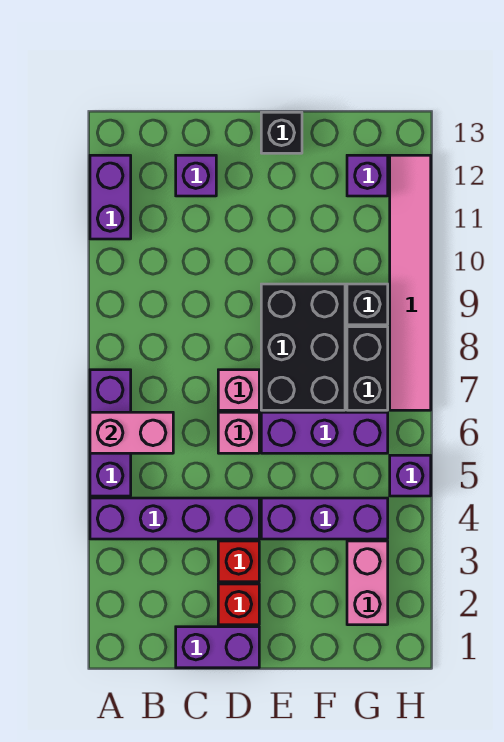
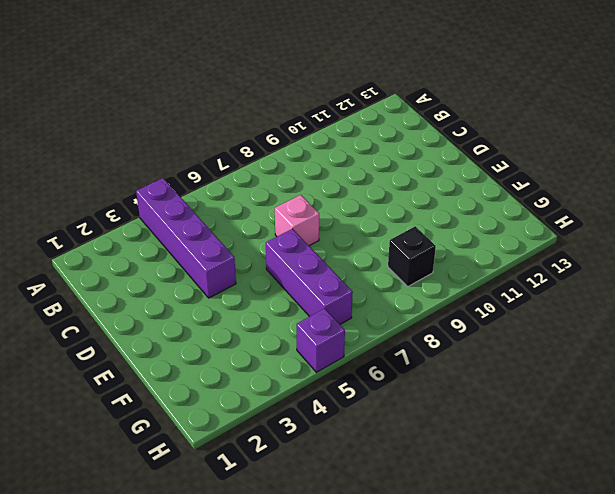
none -> purple 1x3 brick [90,370,131,496]
none -> purple 1x2 brick [90,155,131,239]
none -> purple 1x2 brick [176,627,259,668]

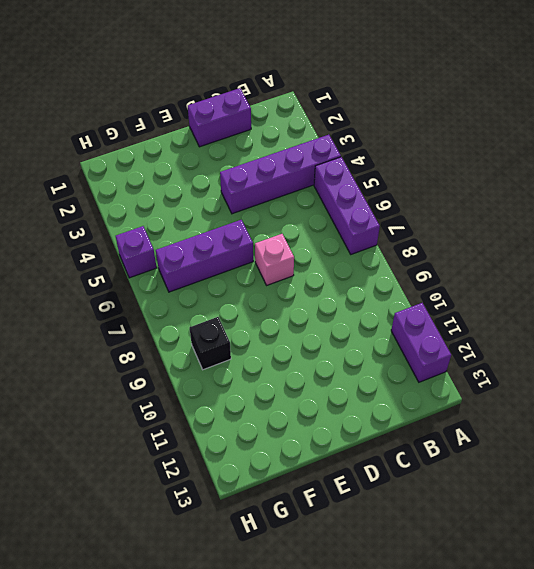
none -> purple 1x1 brick [176,155,216,196]
none -> red 1x1 brick [218,584,259,625]
none -> red 1x1 brick [218,541,259,582]

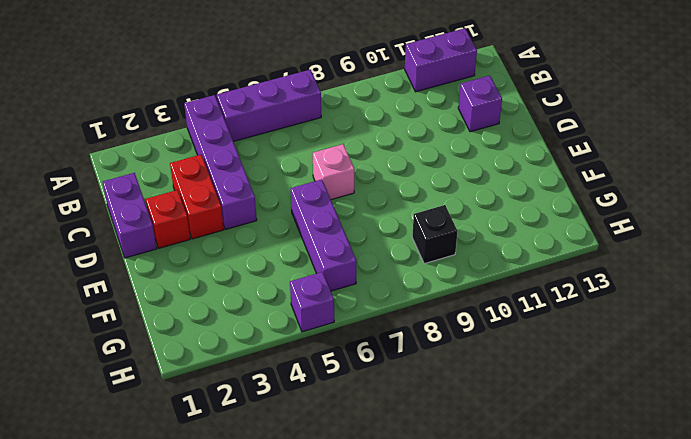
red 1x2 brick [170,155,224,239] -> red 1x1 brick [218,541,259,582]
none -> pink 1x1 brick [218,412,259,453]
none -> purple 1x3 brick [261,498,388,539]
none -> black 2x3 brick [261,284,345,410]

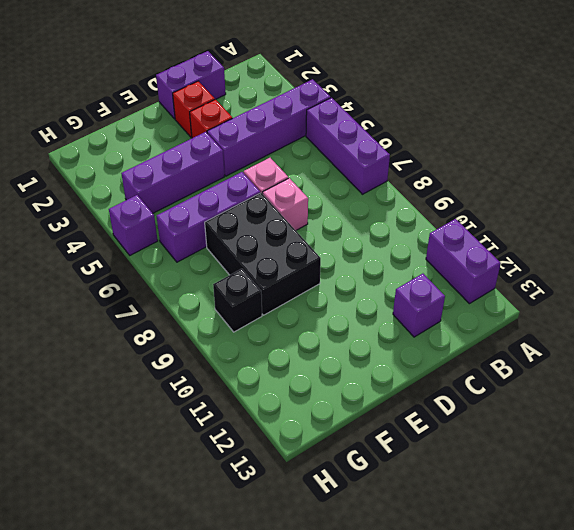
none -> black 1x1 brick [261,112,302,153]
none -> pink 1x2 brick [347,541,388,625]
none -> black 1x2 brick [347,327,388,410]

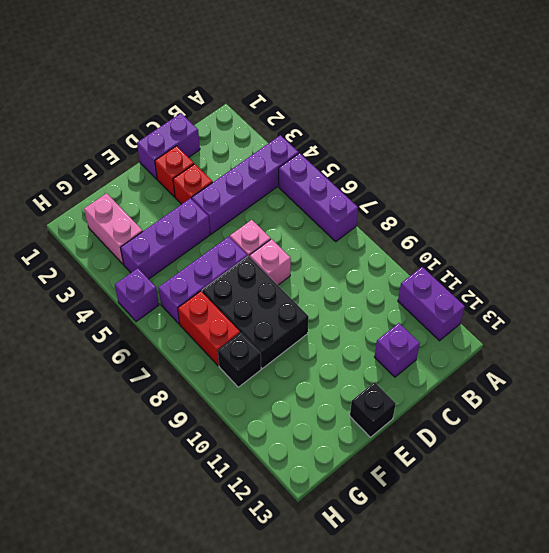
red 1x2 brick [178,291,240,366] -> black 1x2 brick [347,327,388,410]
none -> purple 1x1 brick [347,155,388,196]
none -> pink 1x6 tile [390,155,431,410]
none -> pink 1x2 brick [90,412,173,453]

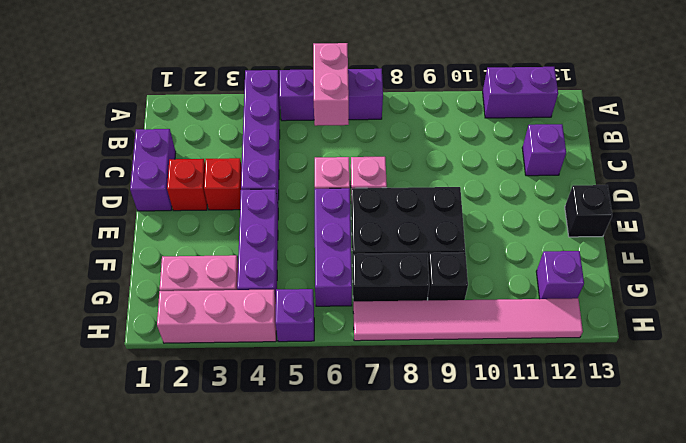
pink 1x3 brick [157,290,276,343] -> none

